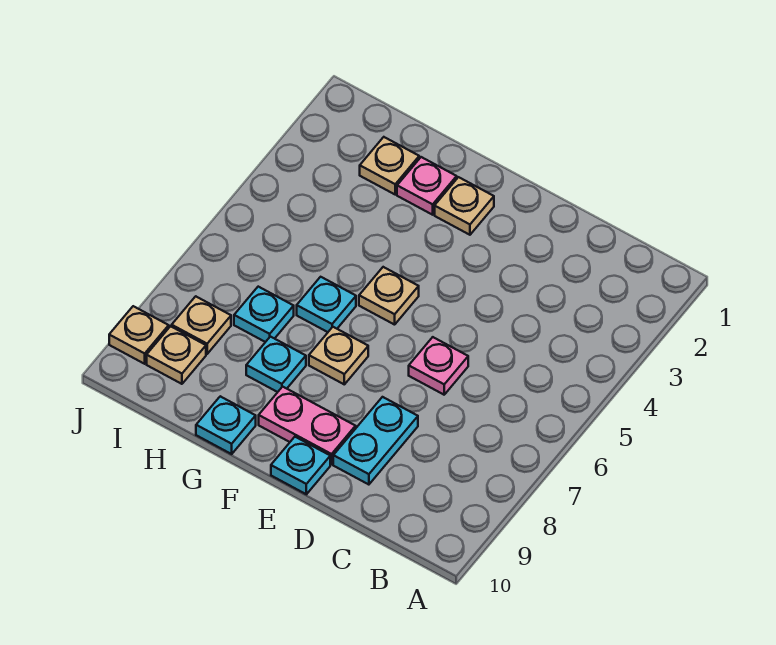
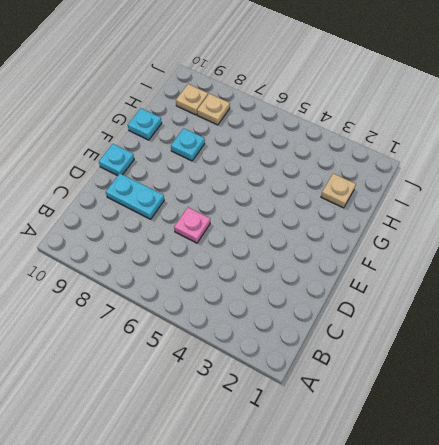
none -> pink 1x2 plate [259,387,356,464]
none -> tan 1x1 plate [435,177,494,235]
none -> tan 1x1 plate [359,267,419,325]

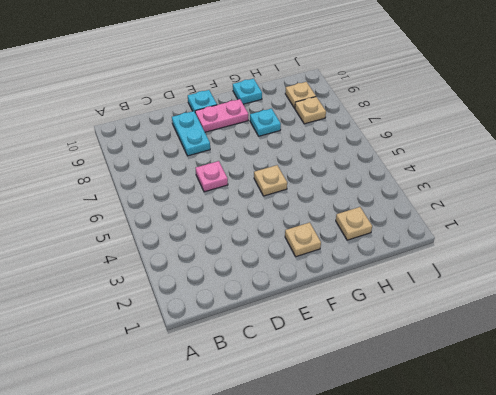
none -> tan 1x1 plate [309,327,368,384]
none -> pink 1x1 plate [397,157,457,215]
none -> cyan 1x1 plate [297,277,356,332]

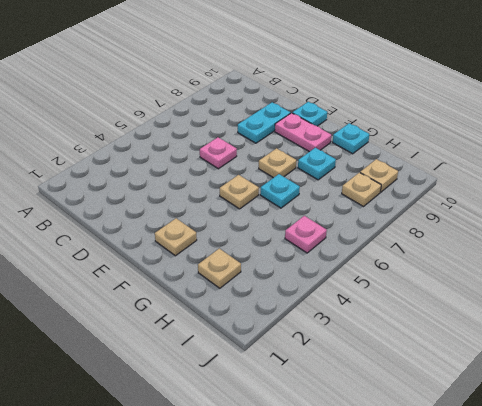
pink 1x1 plate [285,216,327,253] -> pink 1x1 plate moved to [397,157,457,215]
none -> cyan 1x1 plate [234,287,294,342]
none -> tan 1x1 plate [109,306,169,364]

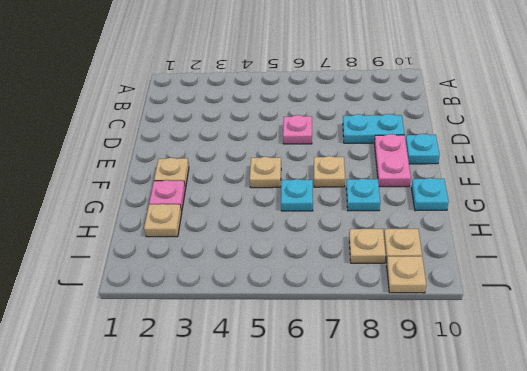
none -> cyan 1x1 plate [234,287,294,342]

